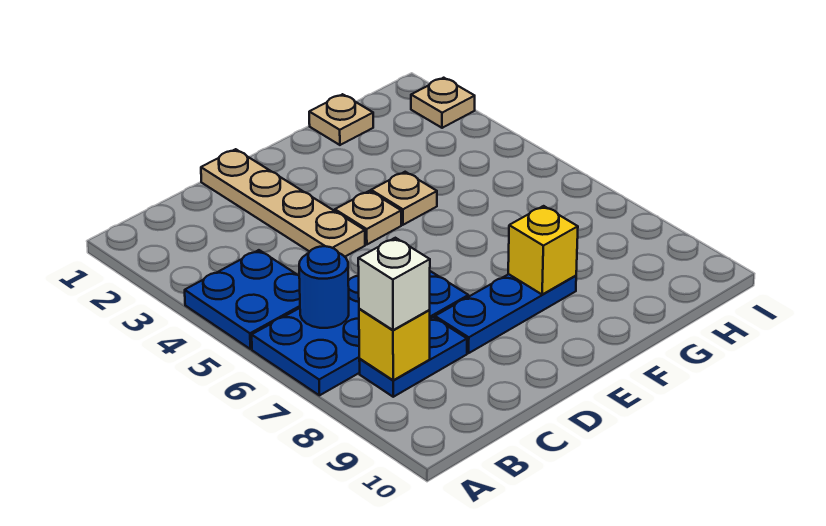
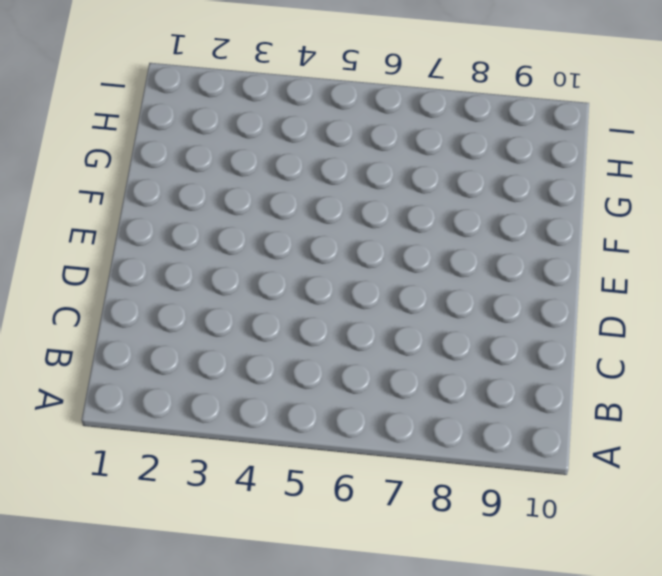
none -> blue 2x2 plate [185,250,300,349]
none -> blue 2x4 plate [252,271,468,395]
none -> blue 1x2 plate [359,317,467,397]

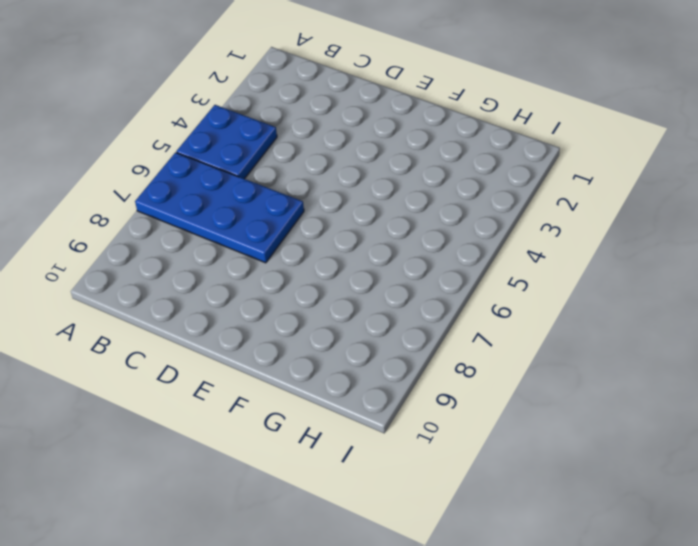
none -> blue 1x2 plate [359,317,467,397]
none -> tan 1x4 plate [201,149,365,257]
none -> blue 1x3 plate [435,274,576,353]

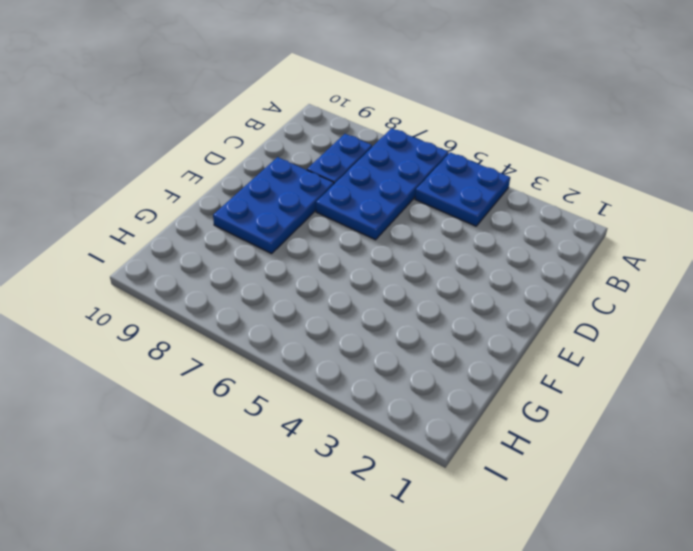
blue 2x3 plate [213,157,334,254] -> blue 1x3 plate [435,274,576,353]
none -> tan 1x4 plate [201,149,365,257]
none -> tan 1x1 plate [335,191,401,245]
none -> tan 1x1 plate [371,172,437,225]

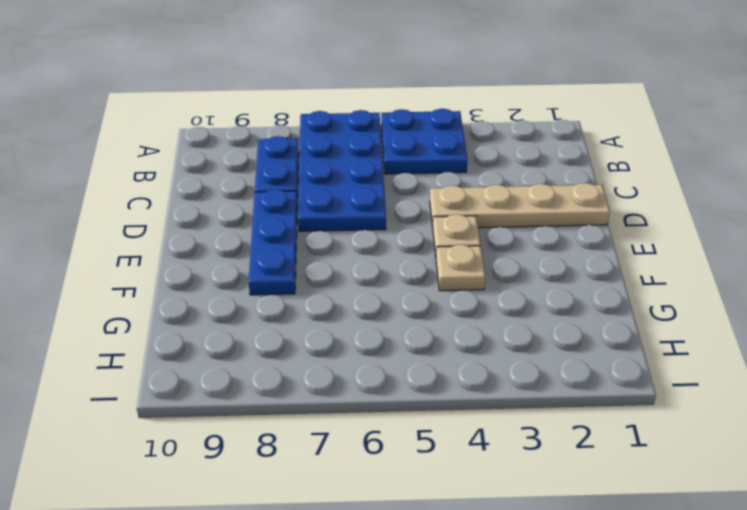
none -> tan 1x1 plate [309,94,373,145]
none -> tan 1x1 plate [411,78,475,128]
none -> blue 1x1 round brick [299,246,349,328]

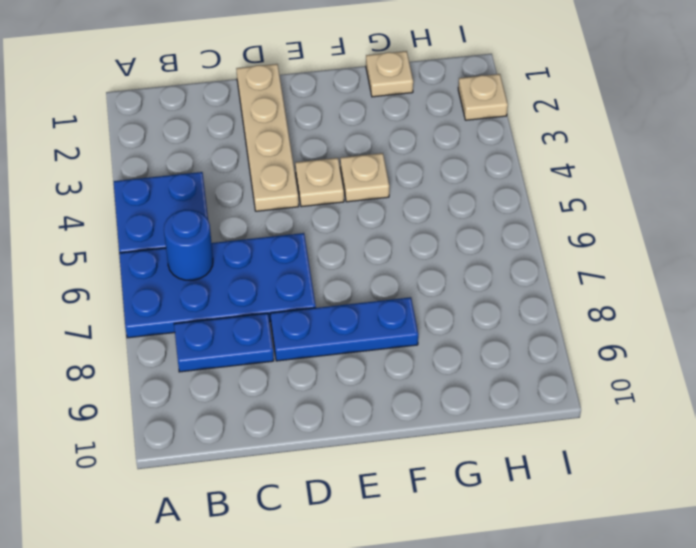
none -> yellow 1x1 brick [359,309,430,380]
none -> yellow 1x1 brick [508,206,578,294]
none -> white 1x1 brick [358,238,430,330]

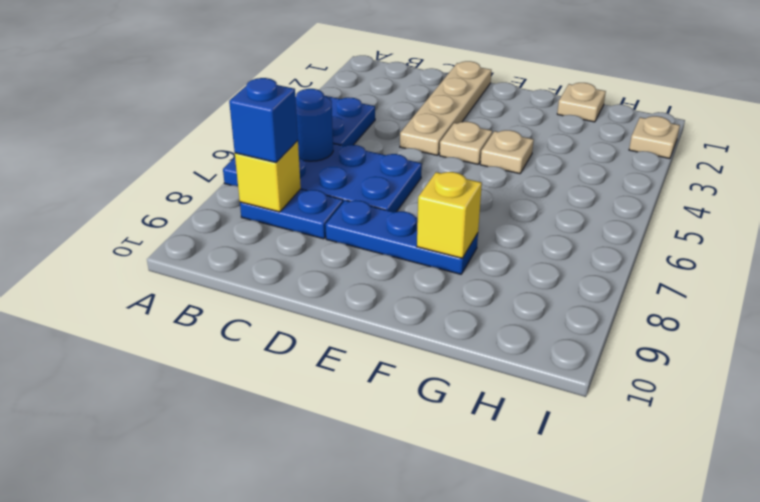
blue 1x1 brick [229,78,298,163] -> white 1x1 brick [358,238,430,330]

